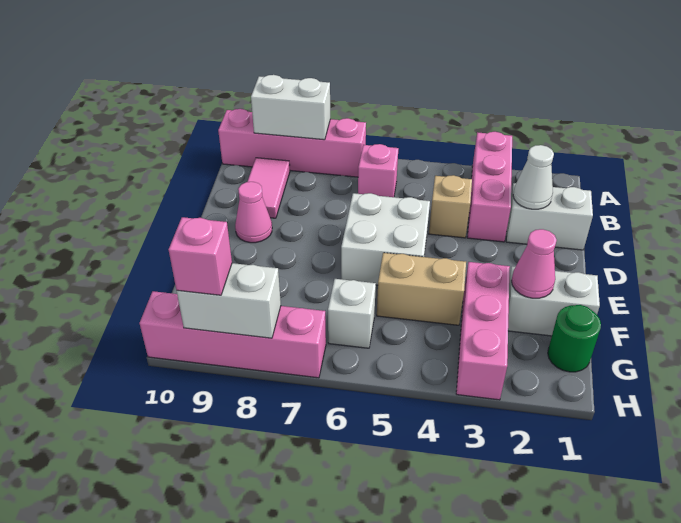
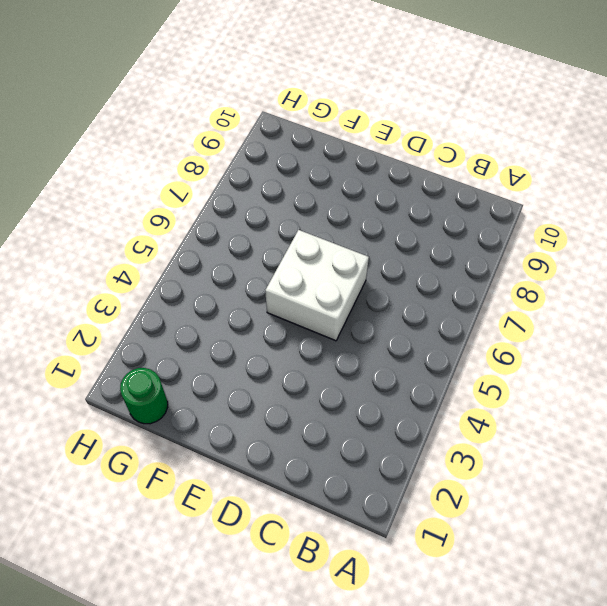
none -> pink 1x3 brick [467,132,512,242]
none -> pink 1x4 brick [218,109,366,177]
none -> pink 1x1 brick [358,144,398,197]

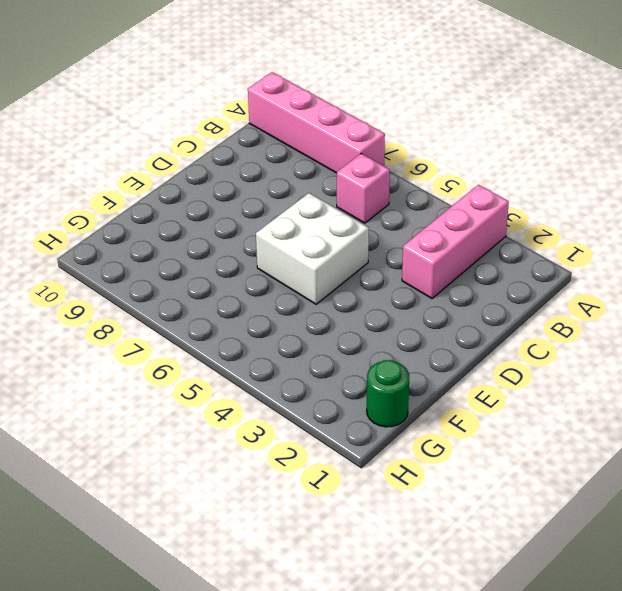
none -> pink 1x2 tile [247,158,290,218]
none -> white 1x2 brick [506,183,593,250]
none -> tan 1x1 brick [429,175,472,238]

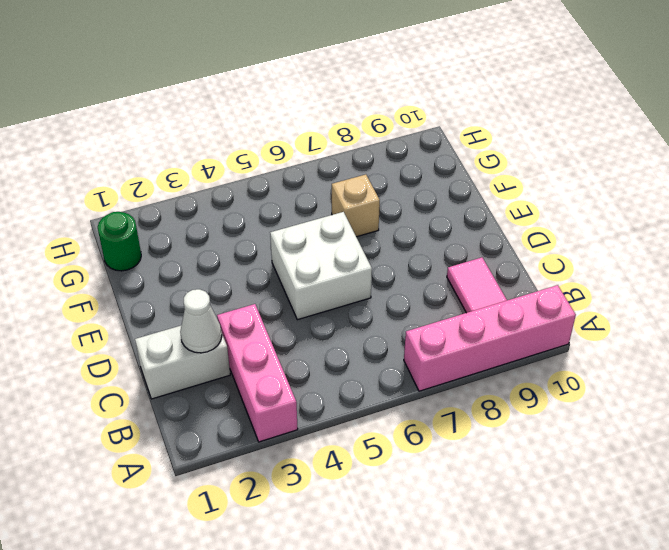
tan 1x1 brick [332,174,380,237] -> tan 1x1 brick moved to [429,175,472,238]
none -> pink 1x1 brick [358,144,398,197]
none -> pink 1x1 cone [235,182,272,243]
none -> white 1x2 brick [508,266,600,336]

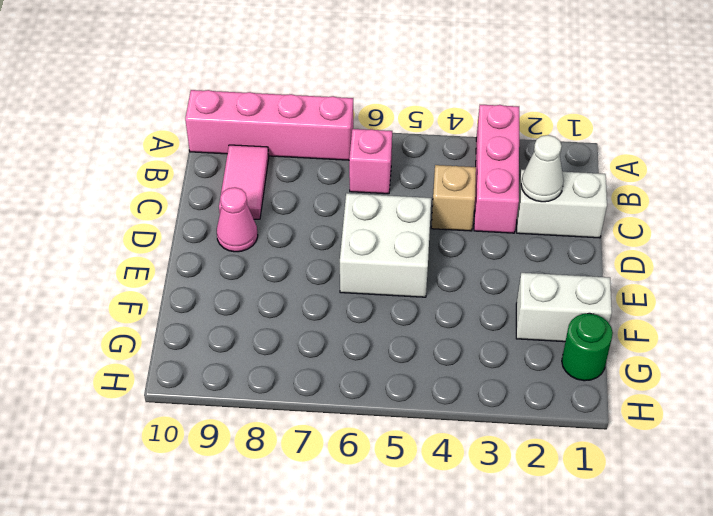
none -> pink 1x3 brick [456,262,510,400]
none -> tan 1x2 brick [377,253,466,325]
none -> white 1x1 brick [328,279,376,348]

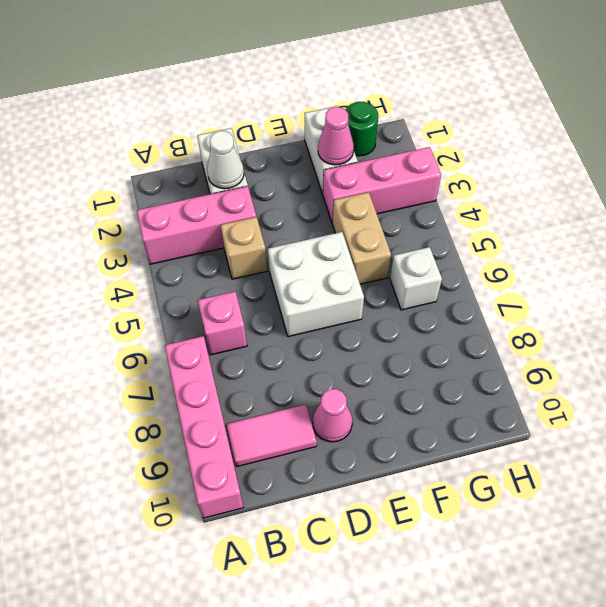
none -> pink 1x4 brick [139,291,326,378]
none -> white 1x2 brick [251,75,330,140]
none -> white 1x2 brick [177,263,281,338]

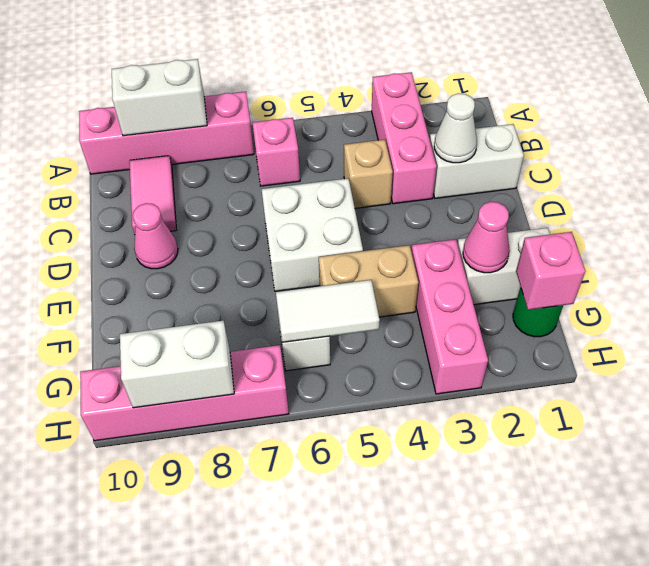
pink 1x1 brick [516,232,585,310] -> pink 1x1 brick moved to [169,217,232,295]
white 1x2 tile [276,280,380,342] -> none

